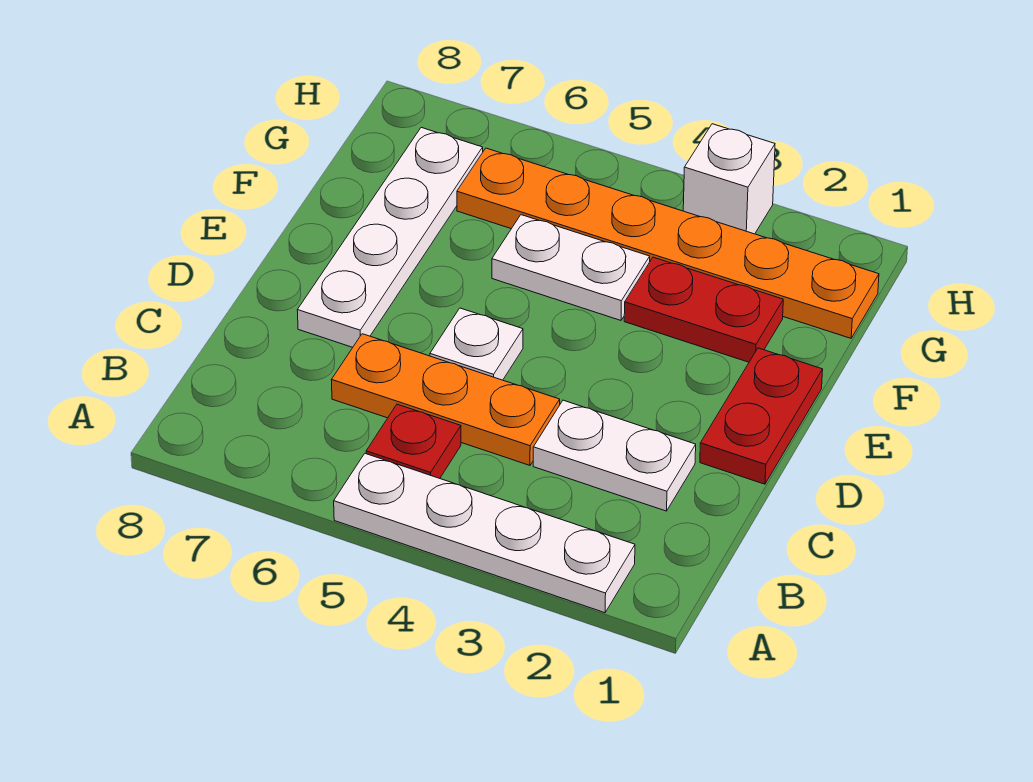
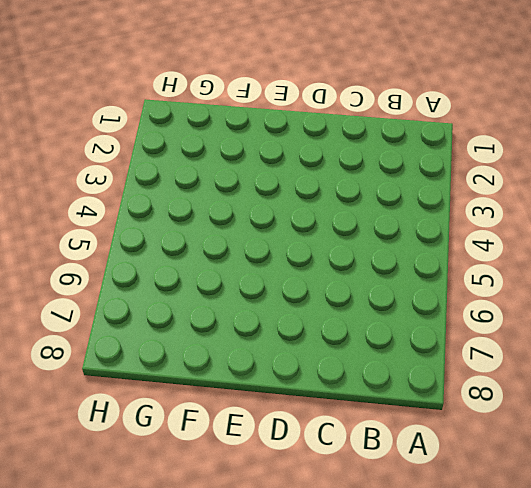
none -> white 1x4 plate [334,454,635,613]
none -> red 1x1 plate [366,404,461,478]

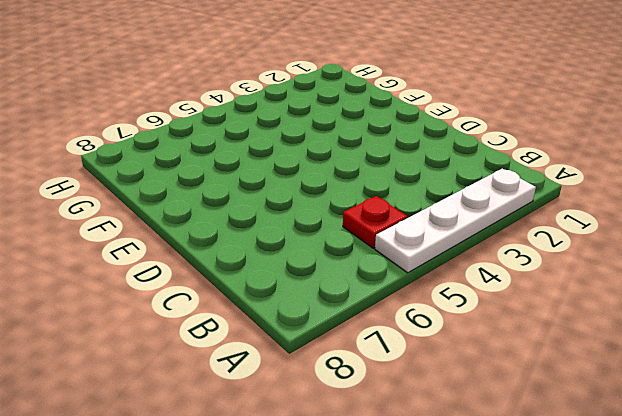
none -> white 1x2 plate [533,400,696,511]
none -> orange 1x3 plate [332,334,560,465]

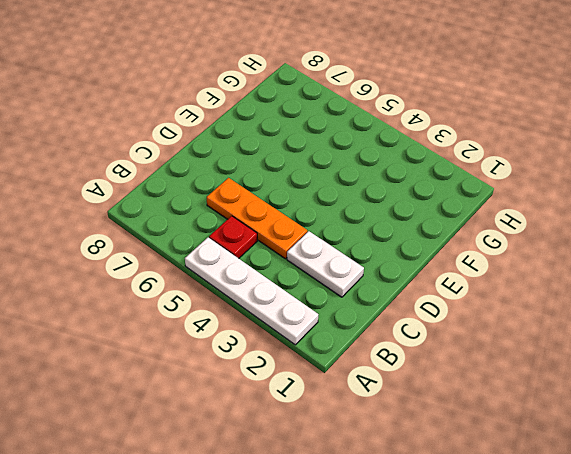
none -> red 1x2 plate [700,348,823,484]
none -> white 1x1 plate [430,308,523,380]

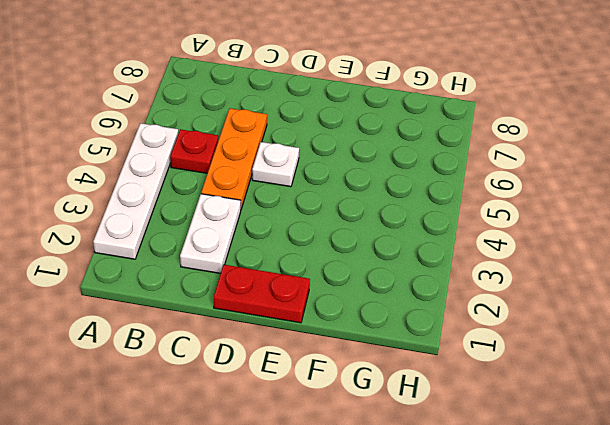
none -> white 1x4 plate [297,128,483,347]
none -> red 1x2 plate [624,257,783,362]

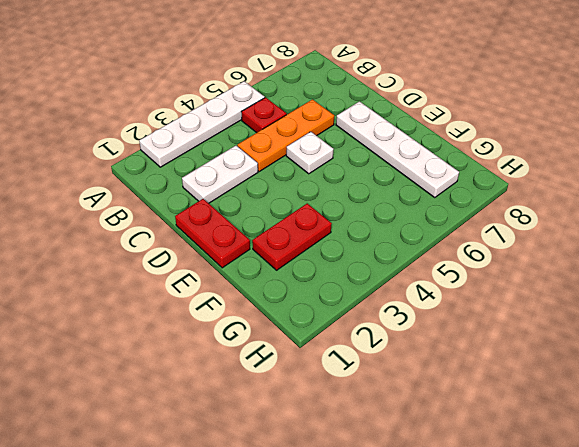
none -> white 1x2 plate [492,215,650,320]
none -> orange 1x6 plate [457,148,879,338]

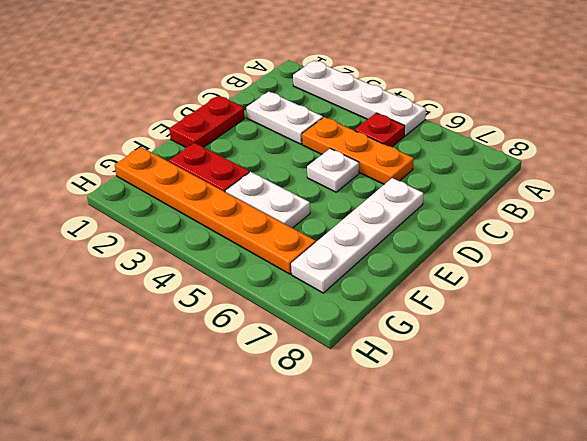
none -> white 1x1 brick [683,124,775,234]

